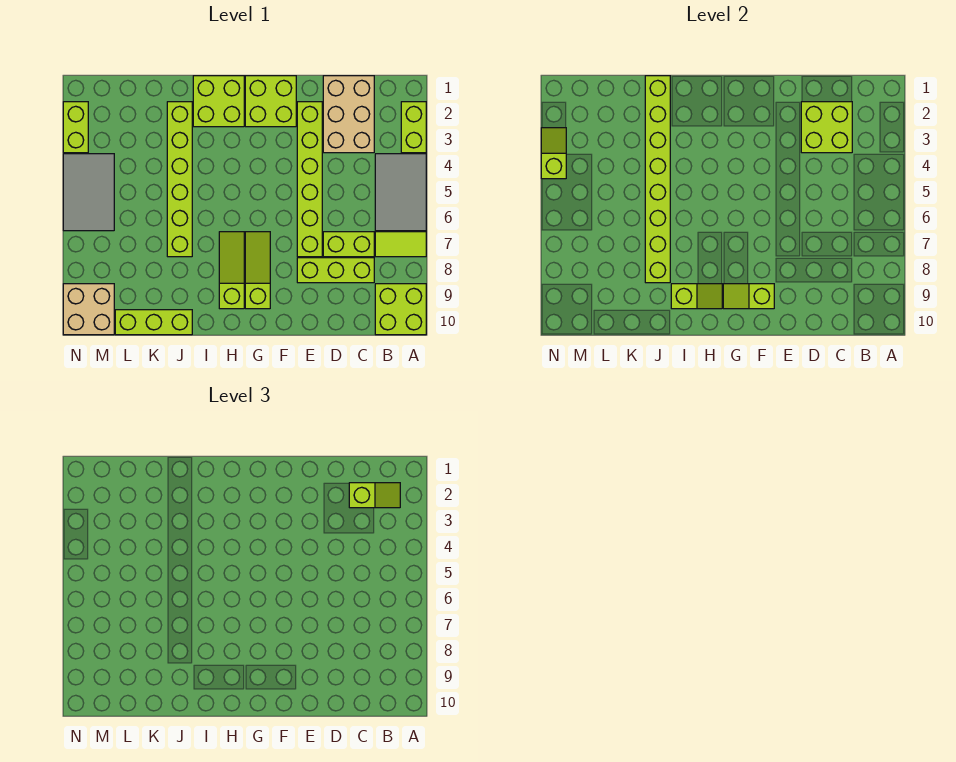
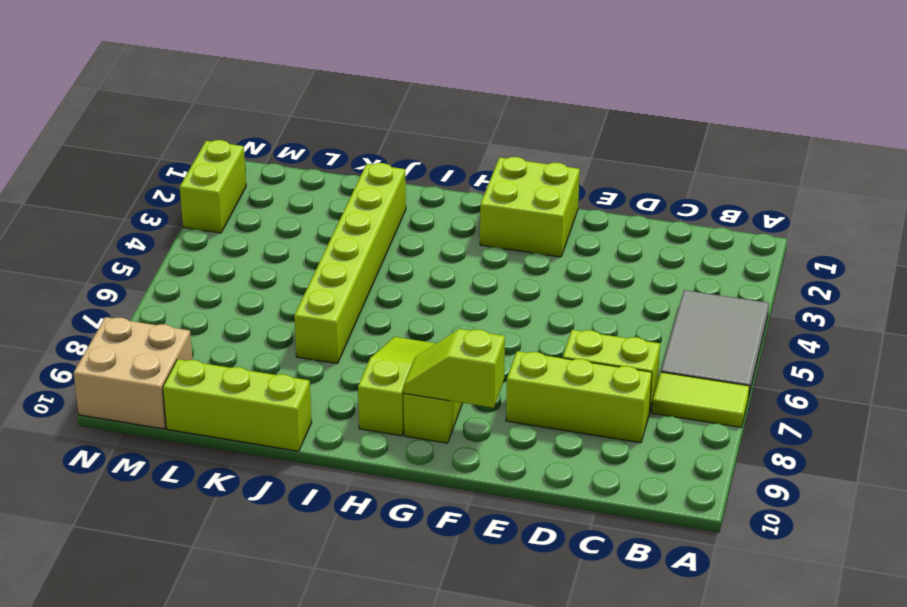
none -> lime 1x2 brick [401,102,426,153]
none -> lime 2x2 brick [375,284,426,335]
none -> tan 2x3 brick [323,76,374,153]

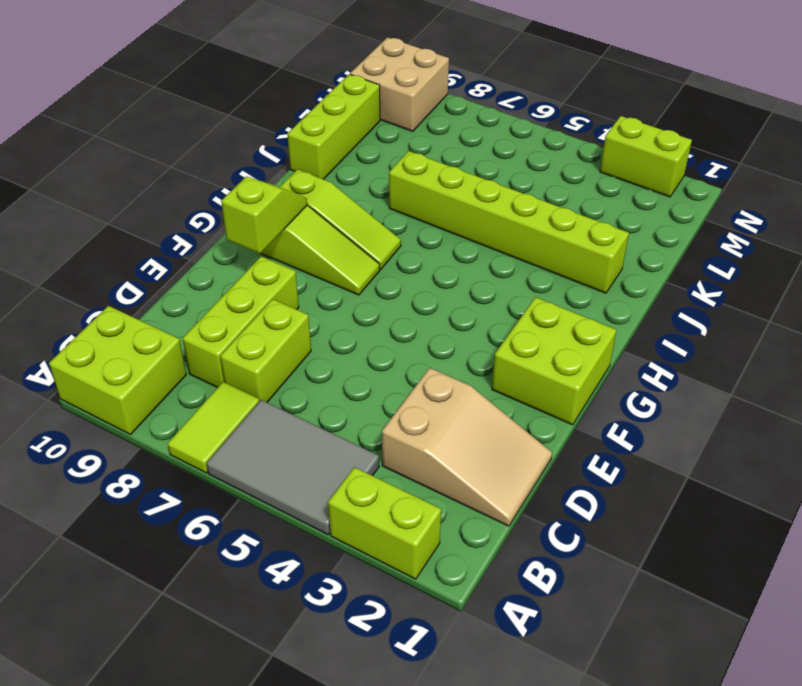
tan 2x3 slope [382,368,552,526] -> tan 2x3 brick [323,76,374,153]
none -> lime 1x6 brick [297,102,322,257]
none -> lime 2x2 brick [193,76,244,127]
none -> grey 2x3 tile [63,154,114,231]

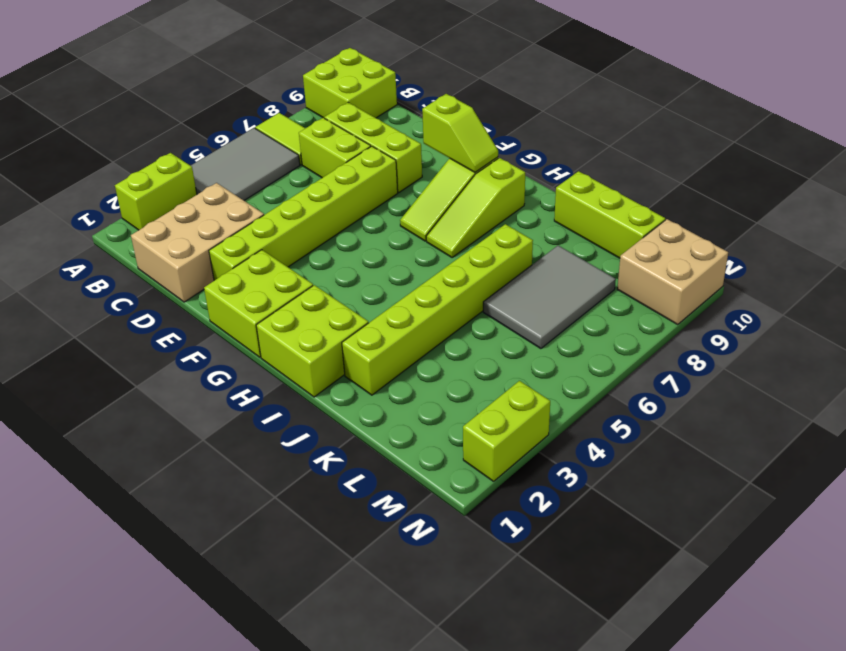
grey 2x3 tile [483,246,616,349] -> grey 2x3 tile moved to [63,154,114,231]
none -> lime 2x2 brick [801,102,852,153]
none -> lime 1x2 slope [671,284,722,309]
none -> lime 1x8 brick [645,76,670,283]

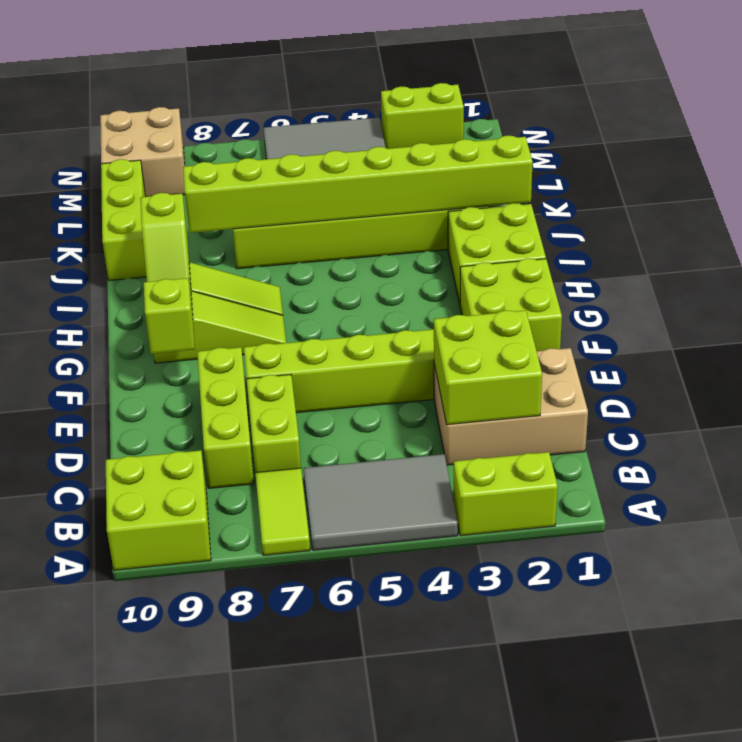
none -> lime 1x2 slope [541,128,566,179]
none -> lime 1x2 slope [349,483,400,508]

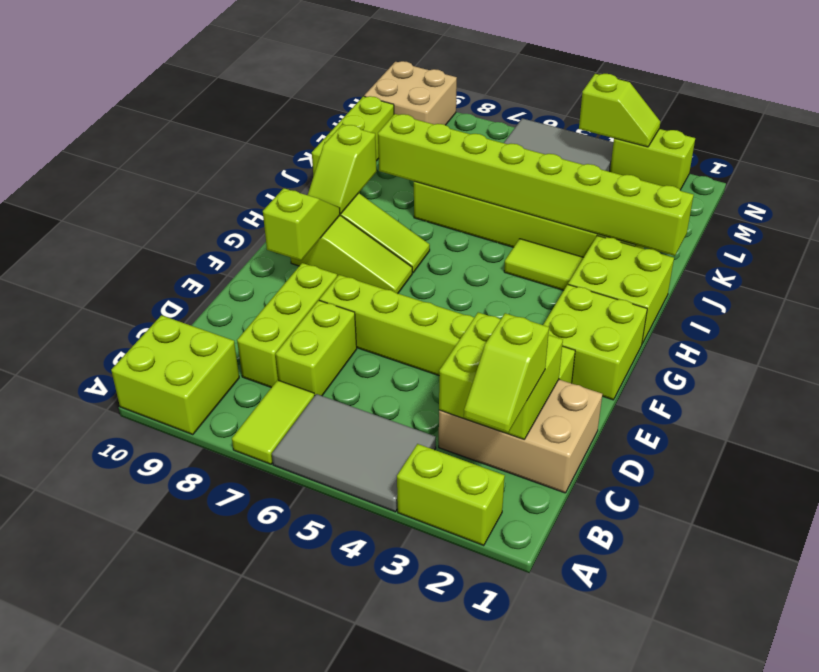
lime 1x2 tile [504,239,584,290] -> none

